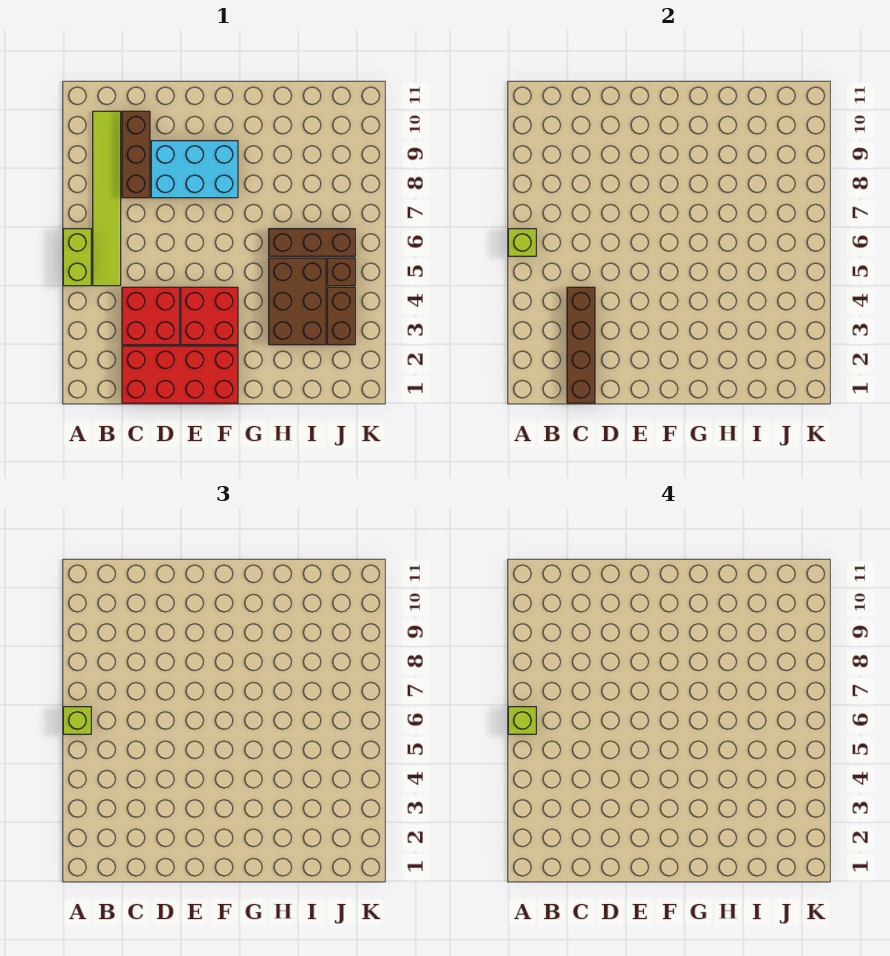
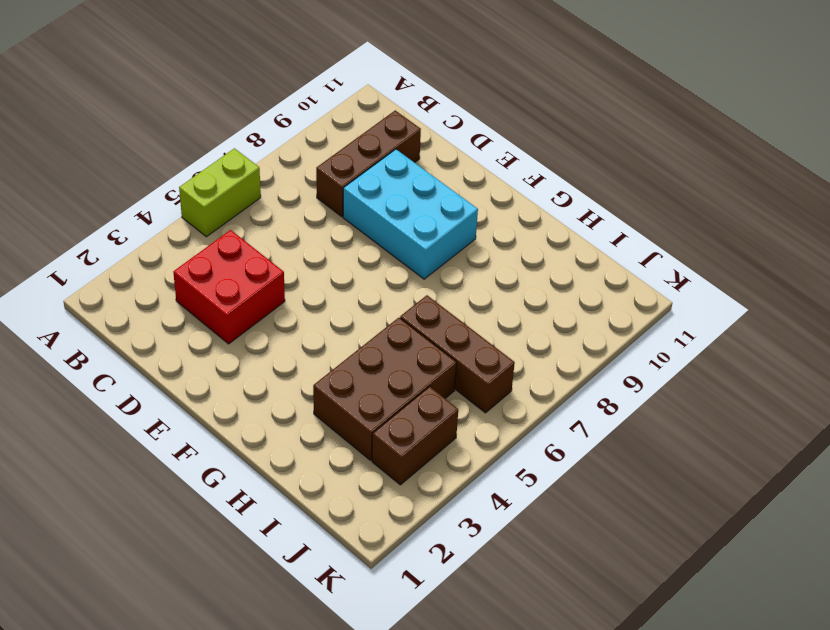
none -> lime 1x6 tile [93,111,121,286]
none -> red 2x4 brick [122,346,238,403]
none -> red 2x2 brick [181,287,238,345]

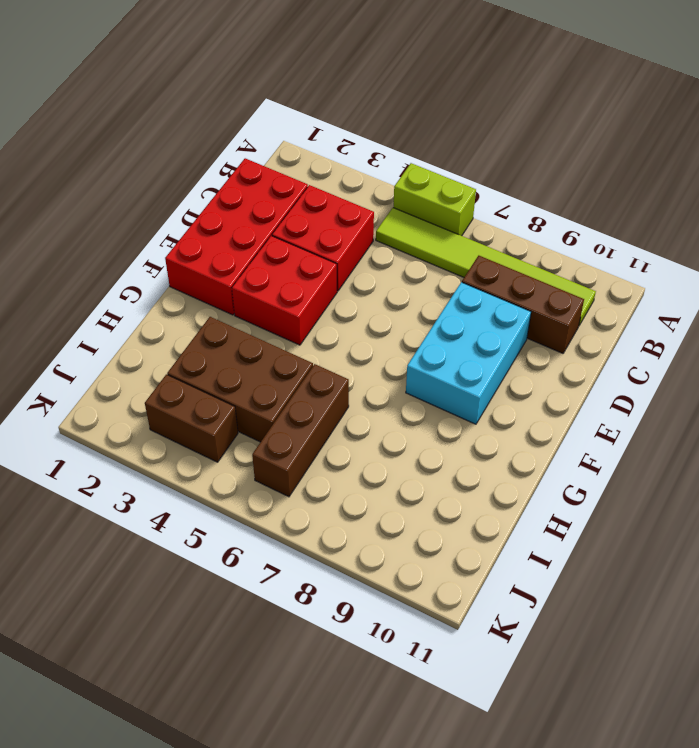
none -> brown 1x1 brick [327,258,355,286]
none -> lime 1x1 brick [508,229,536,256]
none -> brown 1x4 brick [567,287,595,403]

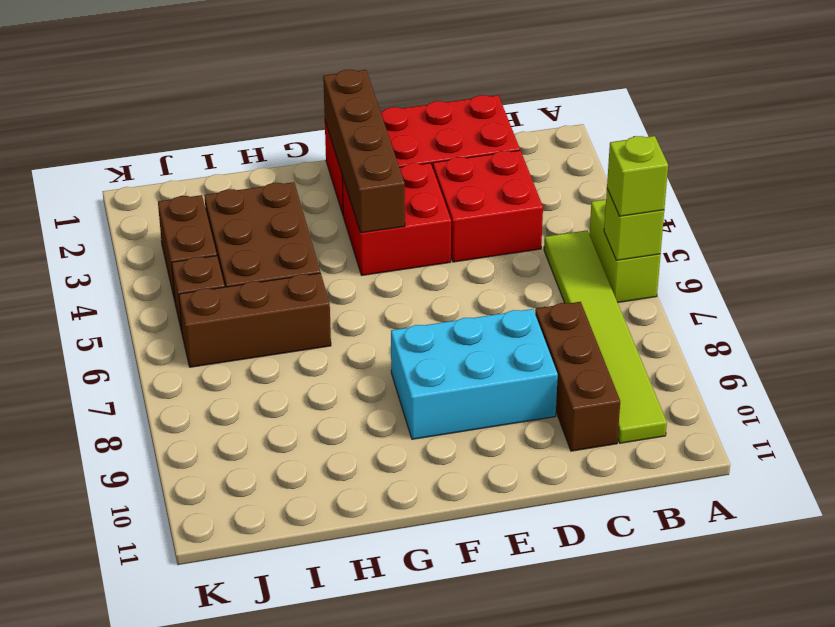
brown 1x4 brick [323,70,405,233] -> brown 1x4 brick moved to [567,287,595,403]
none -> lime 1x1 brick [508,707,536,734]

